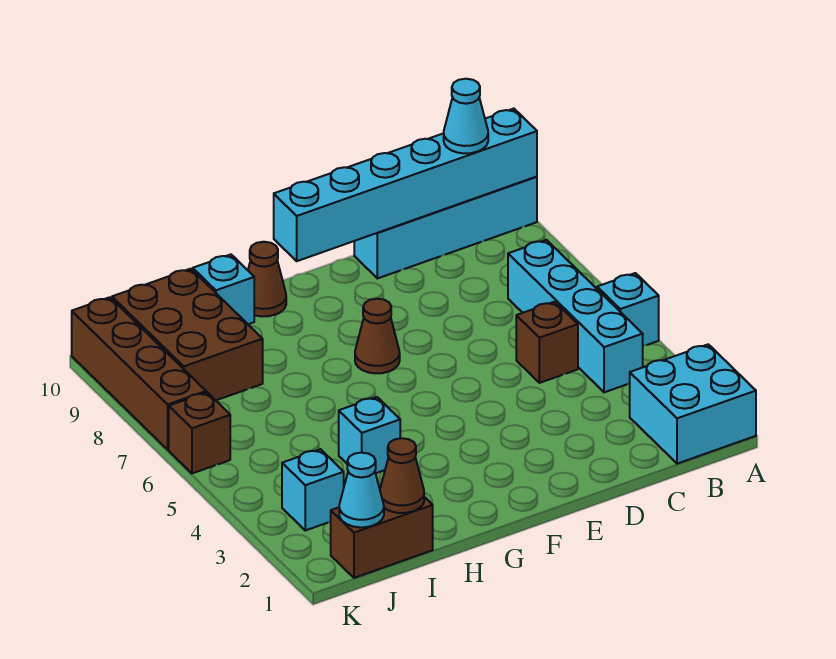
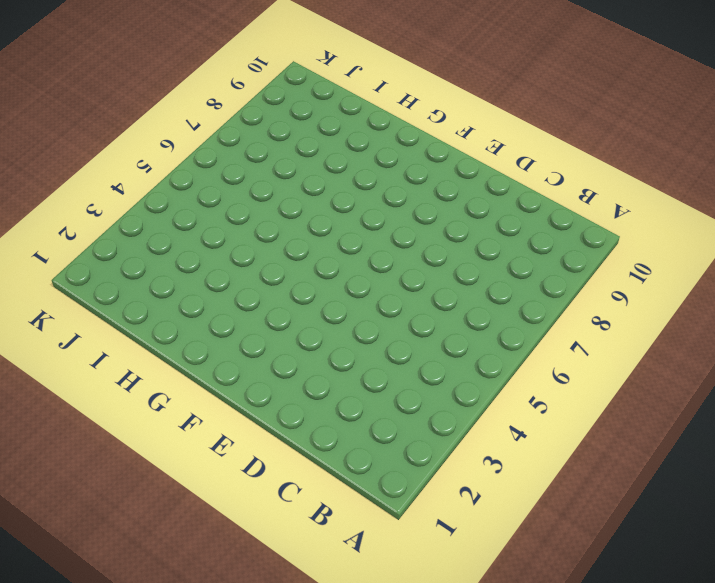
none -> cyan 2x2 brick [630,344,756,464]
none -> cyan 1x1 brick [597,273,659,346]
none -> cyan 1x4 brick [354,177,537,278]

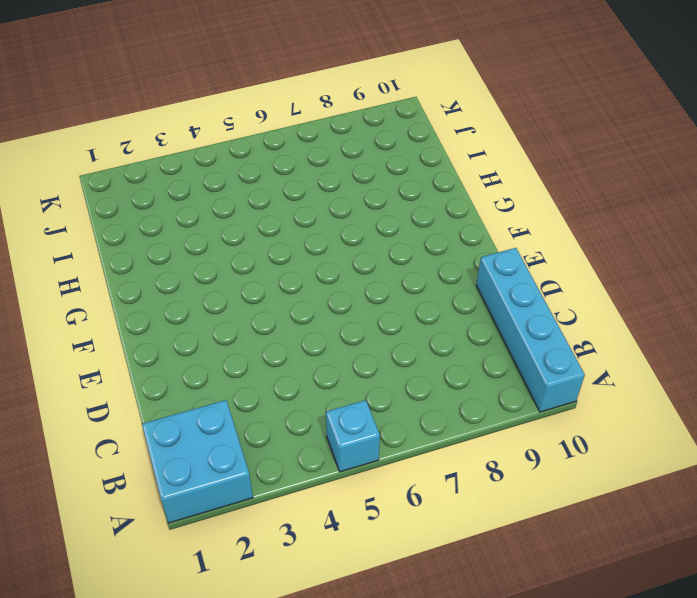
none -> cyan 1x4 brick [508,240,643,392]
none -> brown 1x1 brick [516,302,578,383]
none -> brown 1x1 cone [355,299,400,373]

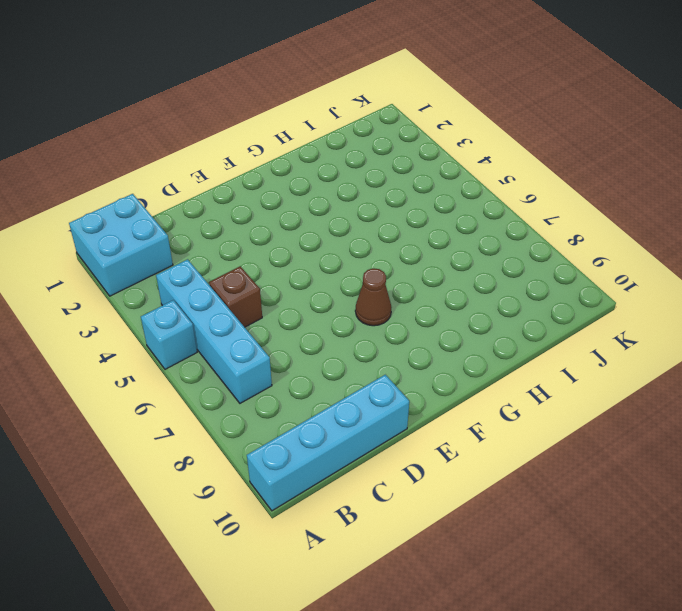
none -> brown 1x1 cone [248,242,286,316]
none -> cyan 1x1 brick [339,397,400,473]
none -> cyan 1x1 brick [193,254,254,324]

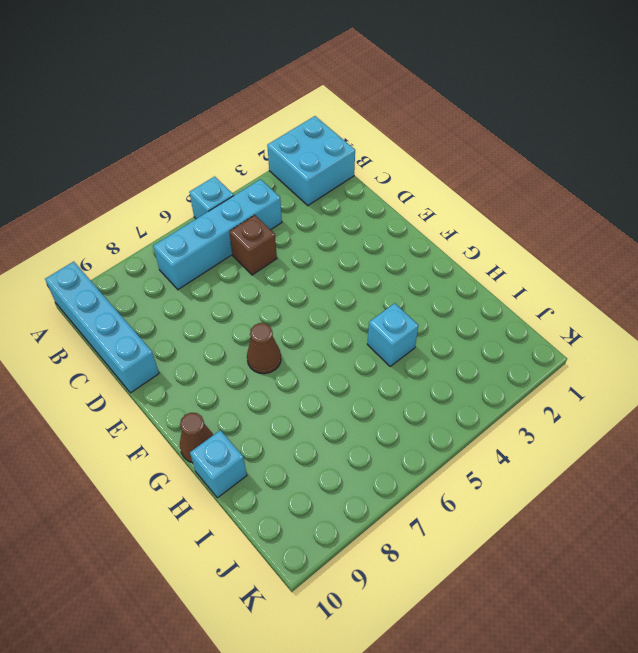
none -> brown 1x2 brick [331,497,433,578]
none -> brown 2x3 brick [112,269,263,400]
none -> cyan 1x1 brick [282,449,344,530]

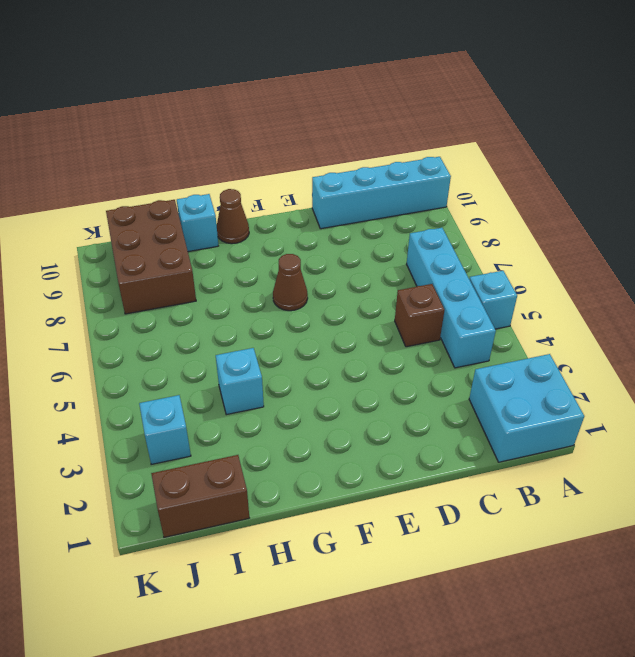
none -> brown 1x1 brick [169,392,230,473]
none -> brown 1x4 brick [72,297,206,450]
none -> cyan 1x6 brick [274,109,537,261]

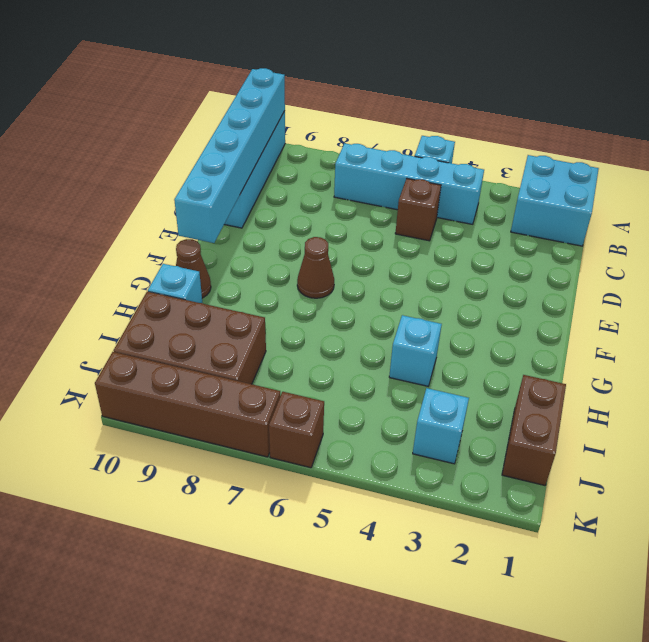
none -> brown 1x1 cone [380,438,424,513]
none -> cyan 1x1 cone [339,453,384,527]
none -> cyan 1x1 cone [444,79,488,153]

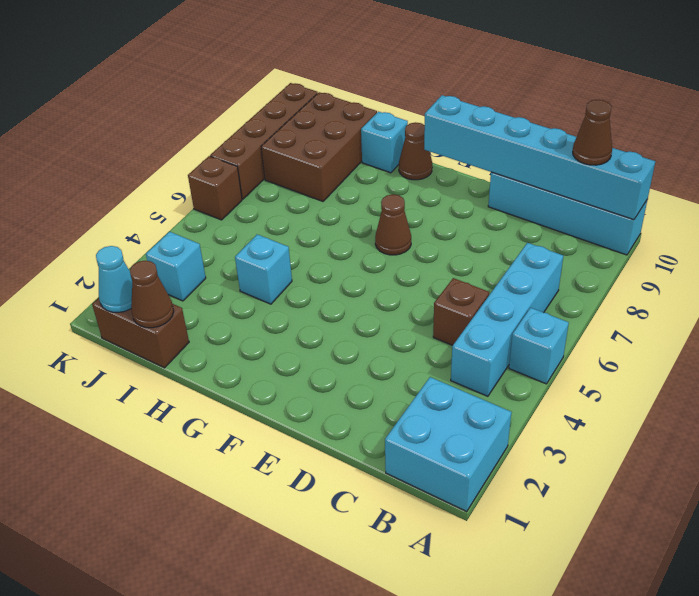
brown 1x1 cone [573,100,612,165] -> cyan 1x1 cone [444,79,488,153]

